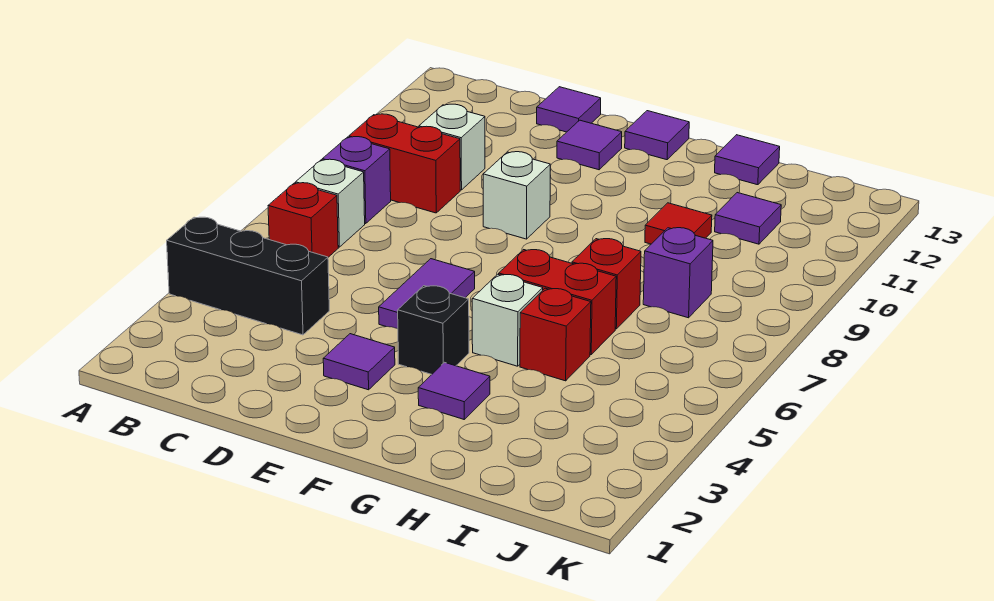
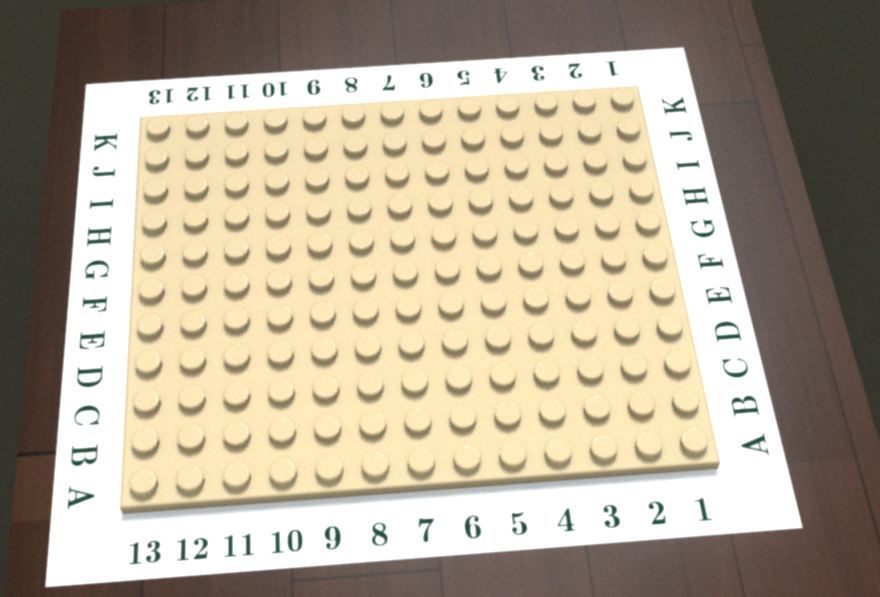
none -> black 1x3 brick [167,217,329,335]
none -> red 1x1 brick [268,183,338,257]
none -> white 1x1 brick [296,159,365,247]

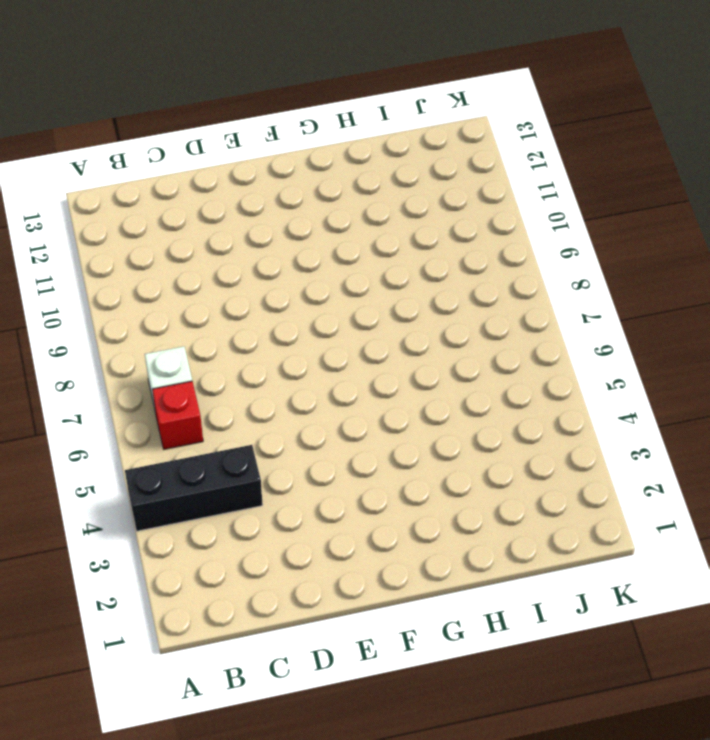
none -> purple 1x1 brick [322,137,391,224]
none -> red 1x2 brick [349,114,460,213]
none -> white 1x1 brick [419,104,485,190]

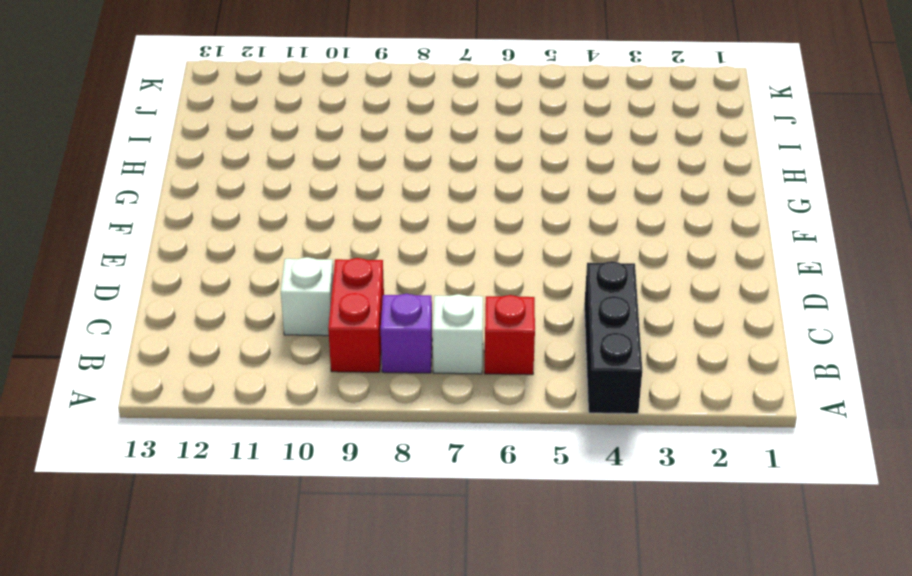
none -> purple 1x1 tile [537,87,601,132]
none -> purple 1x1 tile [323,334,395,390]
none -> purple 1x2 tile [379,259,475,329]

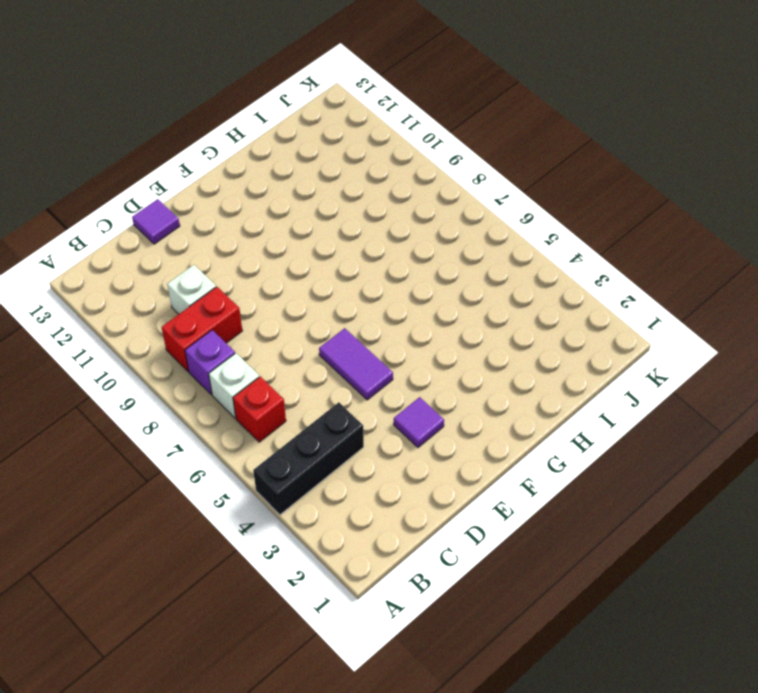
none -> white 1x1 brick [483,152,550,239]
none -> purple 1x1 tile [557,120,622,170]
none -> black 1x1 brick [398,286,469,374]

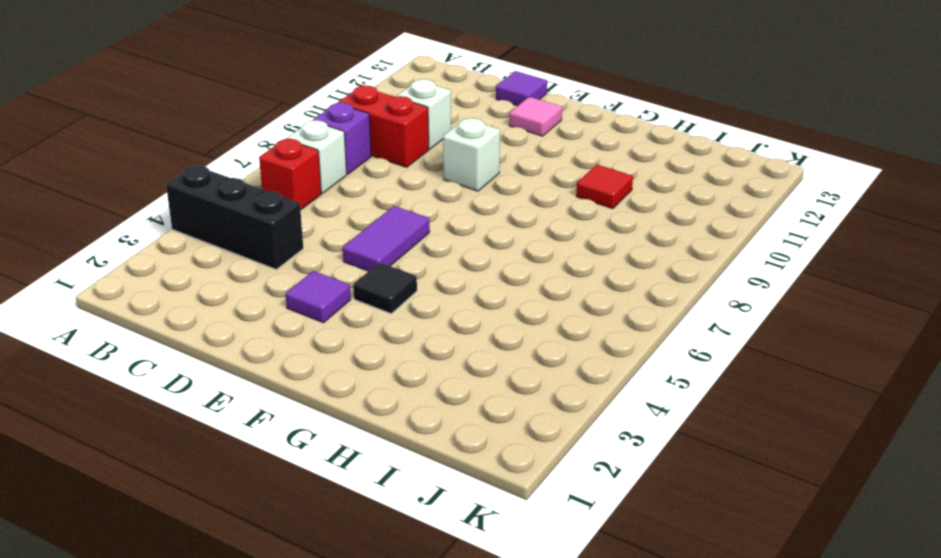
pink 1x1 tile [509,97,562,136] -> purple 1x1 tile [557,120,622,170]
black 1x1 tile [353,262,417,313] -> black 1x1 brick [398,286,469,374]
none -> purple 1x1 tile [625,111,689,160]
none -> purple 1x1 tile [418,362,490,419]
none -> white 1x1 brick [472,274,543,366]

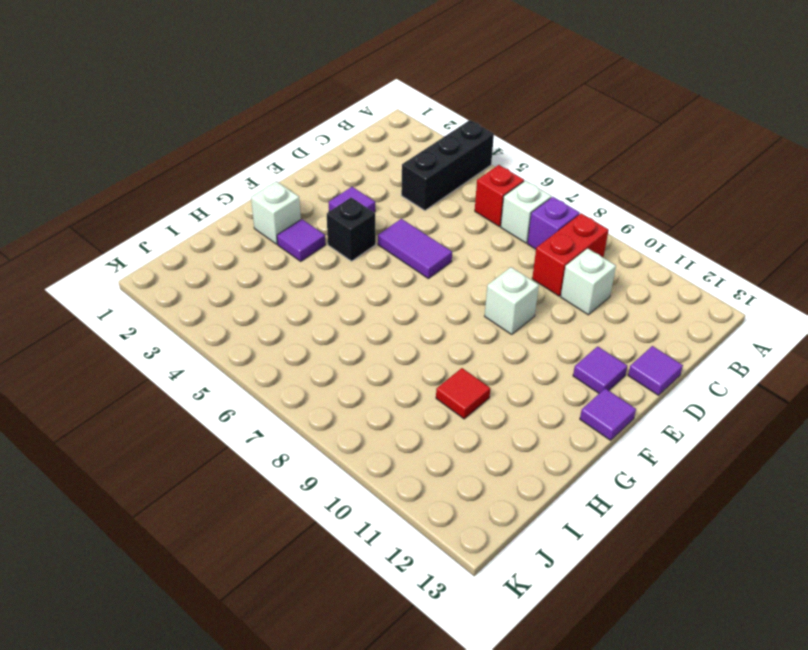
white 1x1 brick [251,181,301,244] -> white 1x1 brick moved to [472,274,543,366]
none -> red 1x2 brick [499,250,616,355]
none -> red 1x1 brick [520,288,591,381]
none -> red 1x1 brick [572,239,641,329]

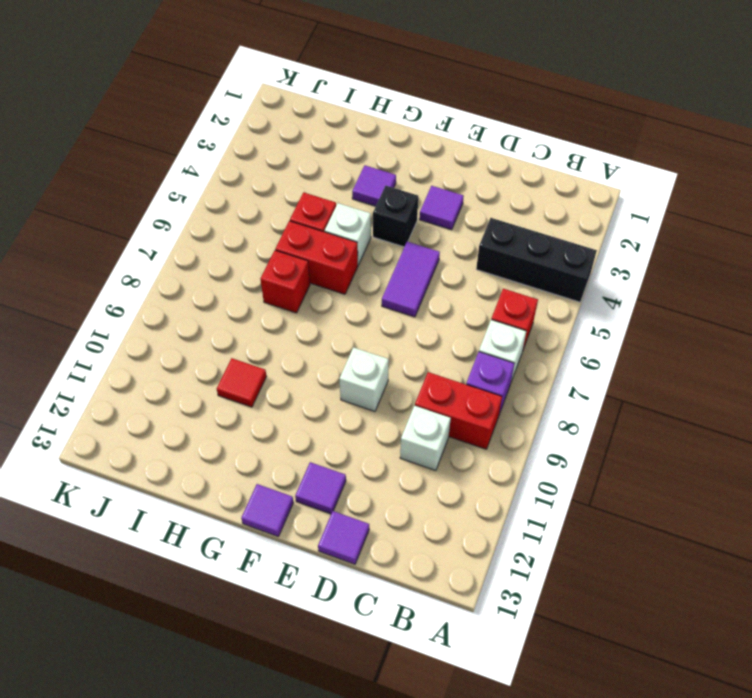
none -> purple 1x1 tile [715,135,780,185]
none -> purple 1x1 brick [643,228,713,318]
none -> purple 1x1 tile [715,193,781,244]

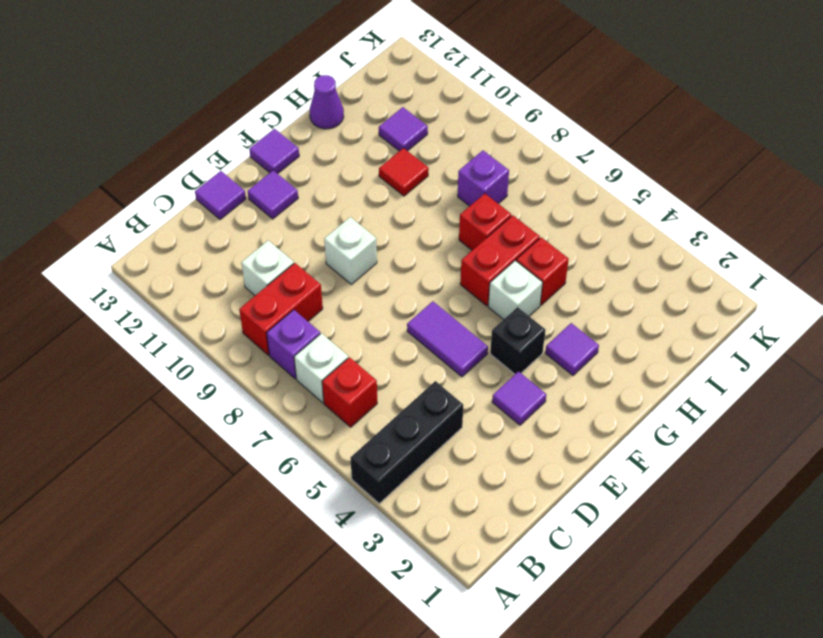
purple 1x1 cone [310,75,344,129] -> purple 1x1 tile [715,135,780,185]

